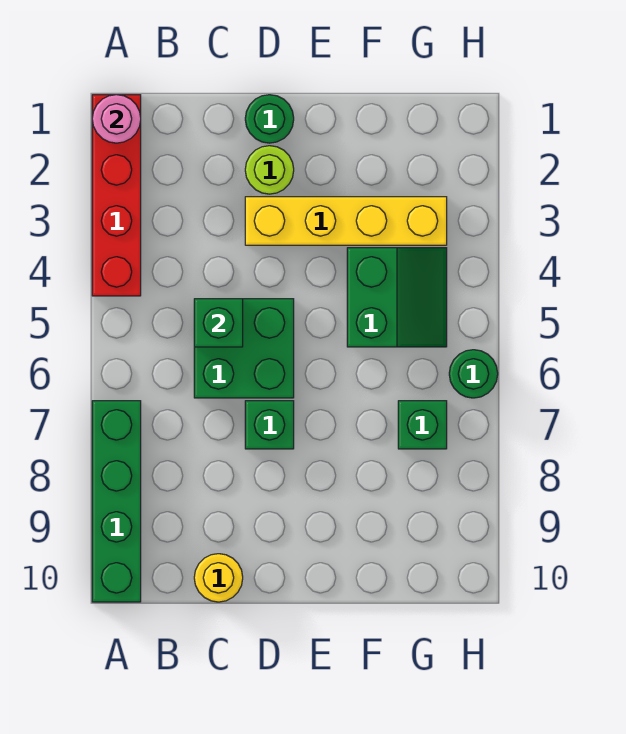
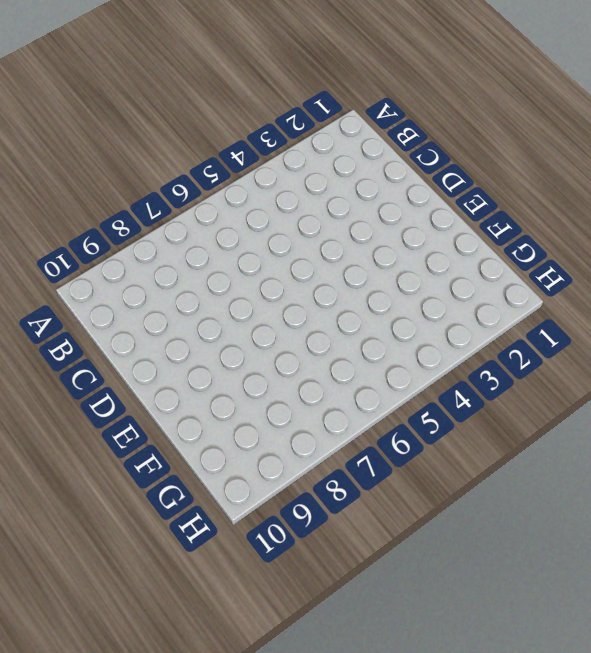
none -> red 1x4 brick [92,95,141,296]
none -> green 1x4 brick [92,401,141,602]
none -> green 2x2 brick [194,299,294,398]

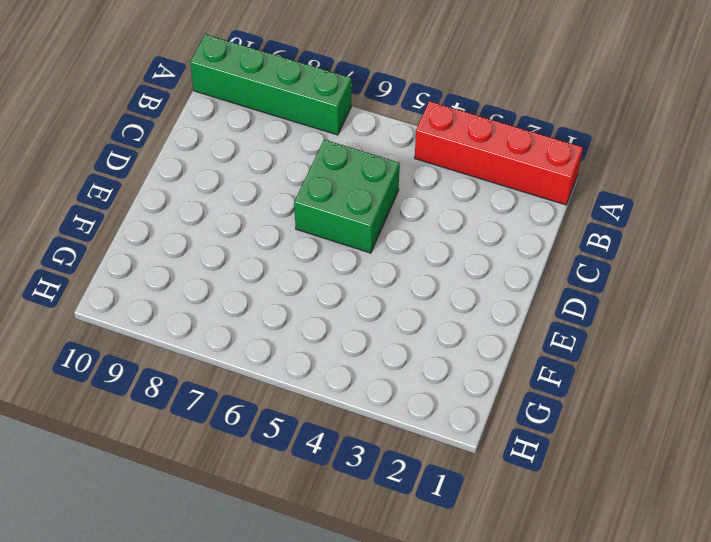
none -> yellow 1x1 round brick [194,554,243,602]
none -> green 1x1 round brick [245,95,294,143]
none -> lime 1x1 round brick [245,146,294,194]

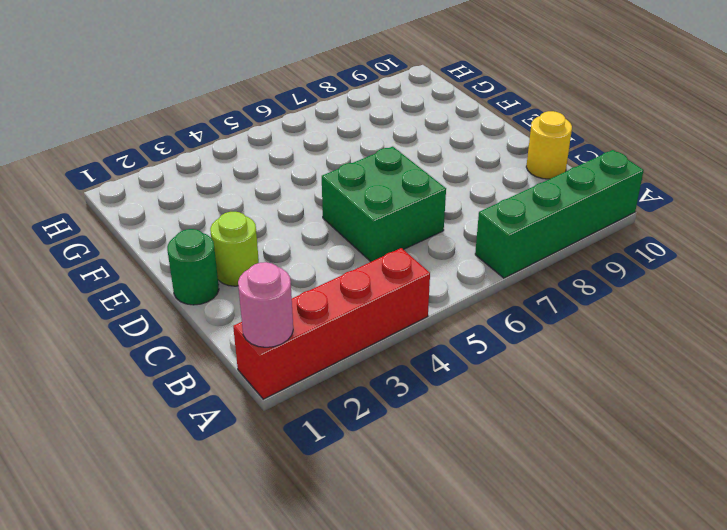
none -> yellow 1x4 brick [245,197,447,245]
none -> green 1x1 brick [245,401,294,449]
none -> green 2x2 slope [347,248,447,347]

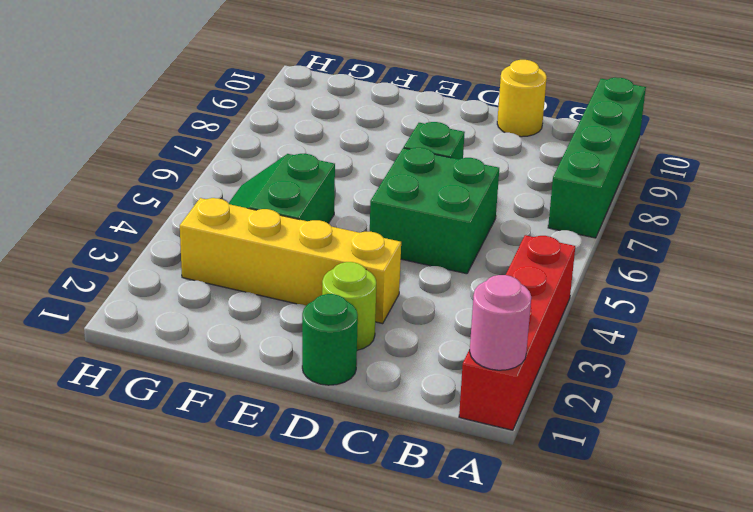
none -> green 1x1 brick [398,401,447,449]
none -> green 1x1 round brick [449,350,498,398]
none -> green 1x1 brick [194,299,243,347]

